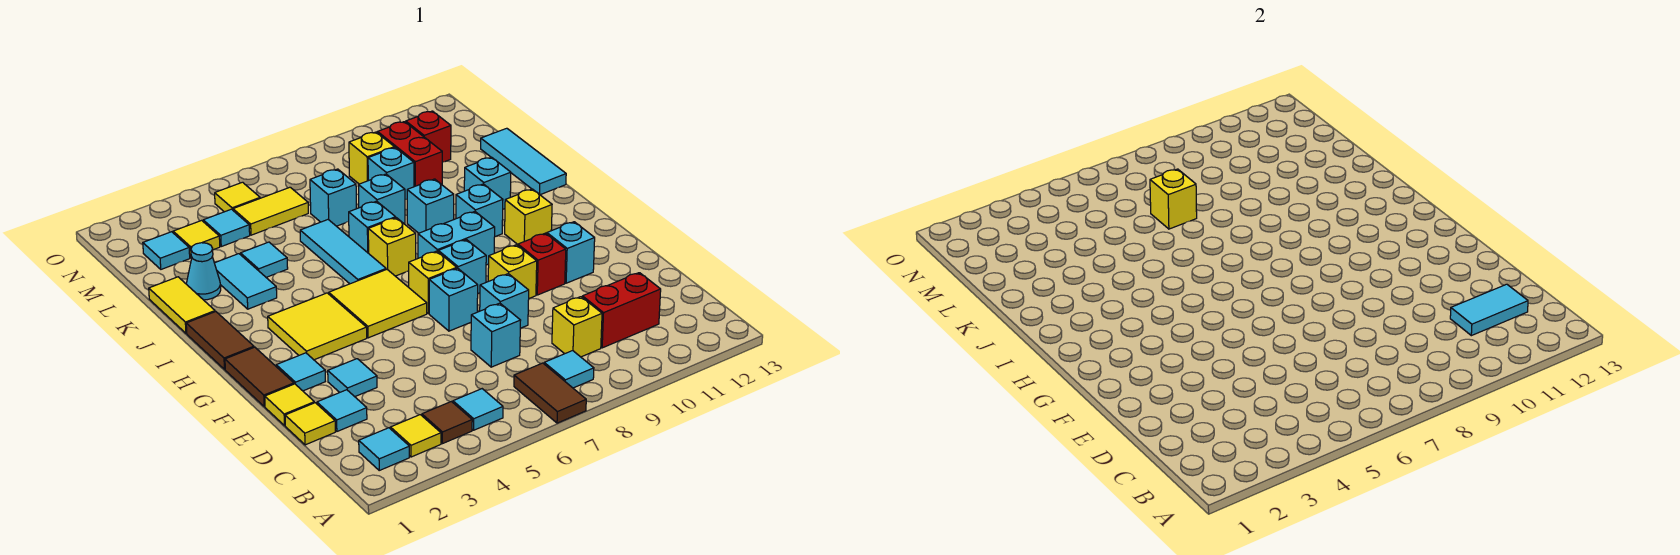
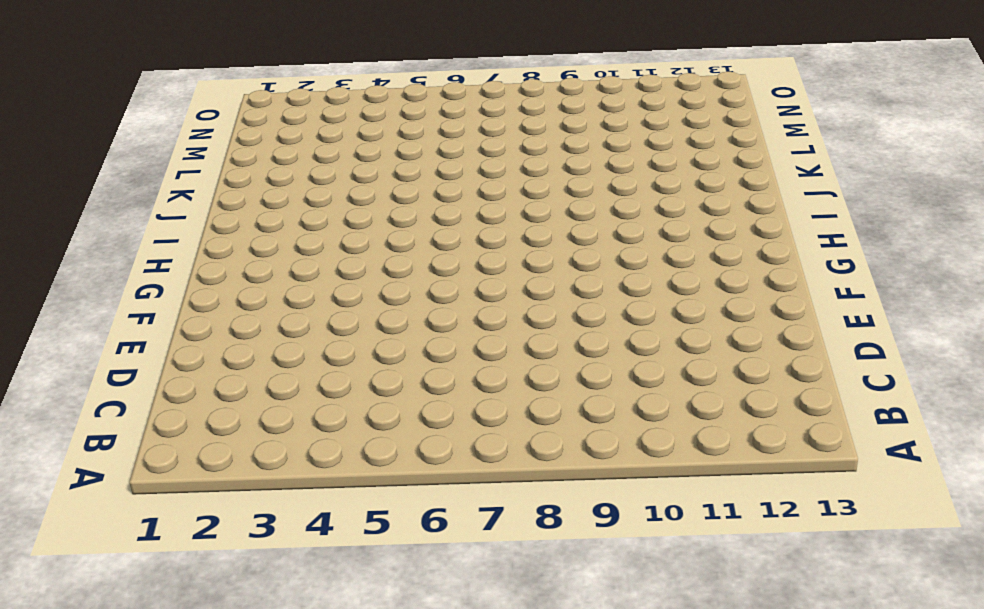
none -> brown 1x2 tile [514,363,586,423]
none -> cyan 1x1 tile [359,428,409,470]
none -> yellow 1x1 tile [390,415,441,457]
none -> brown 1x1 tile [422,402,472,444]

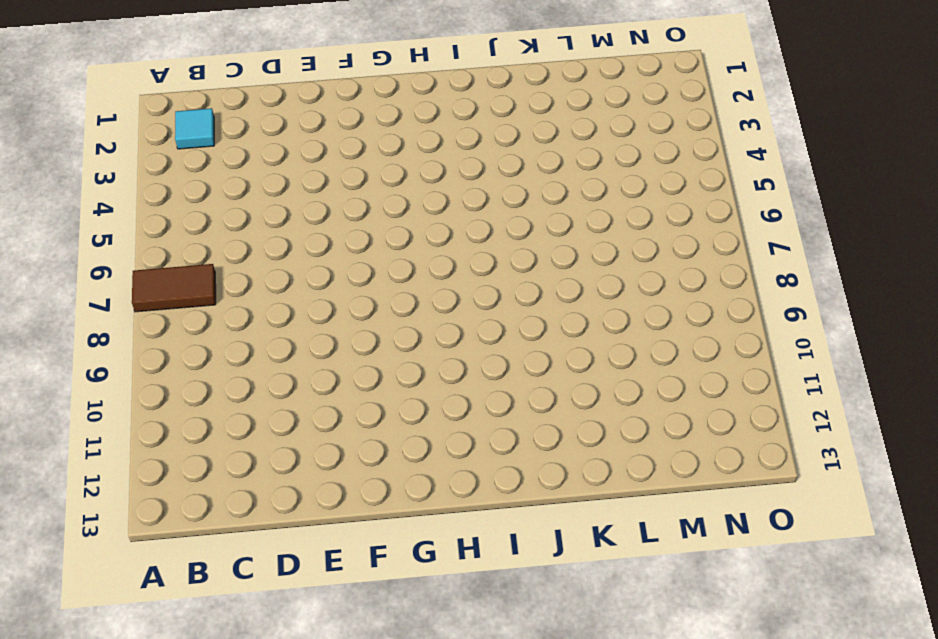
none -> yellow 1x1 tile [390,415,441,457]
none -> brown 1x1 tile [422,402,472,444]
none -> cyan 1x1 tile [453,389,503,430]
none -> cyan 1x1 tile [544,351,594,388]

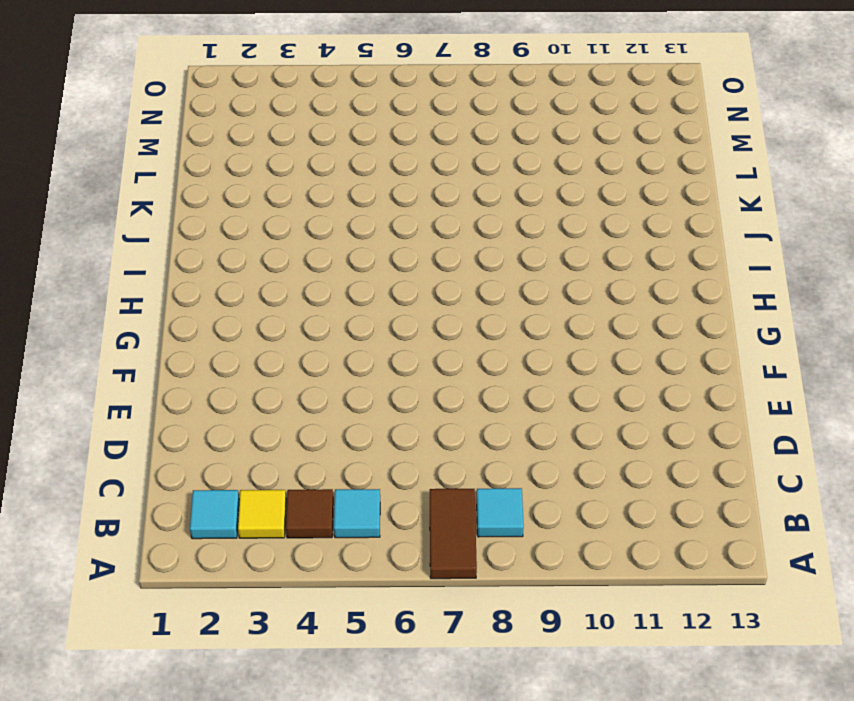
none -> yellow 1x1 brick [552,297,602,357]
none -> red 1x2 brick [582,273,661,348]
none -> yellow 1x1 tile [285,403,335,445]
none -> cyan 1x1 tile [317,390,367,431]

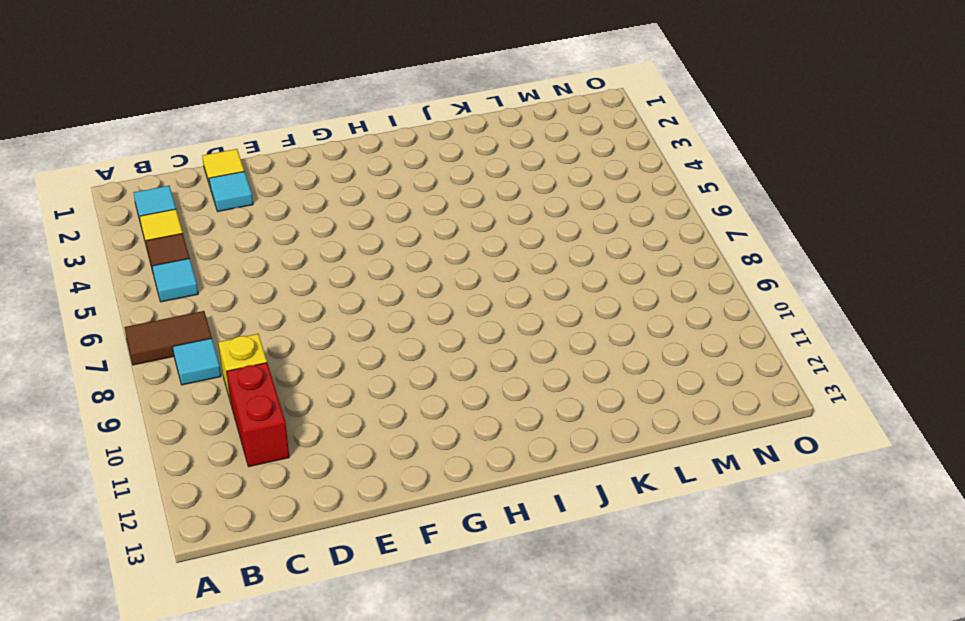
none -> cyan 1x1 brick [471,303,521,367]
none -> yellow 1x1 tile [265,384,314,426]
none -> cyan 1x1 tile [328,359,377,397]
none -> cyan 1x1 brick [480,274,529,328]

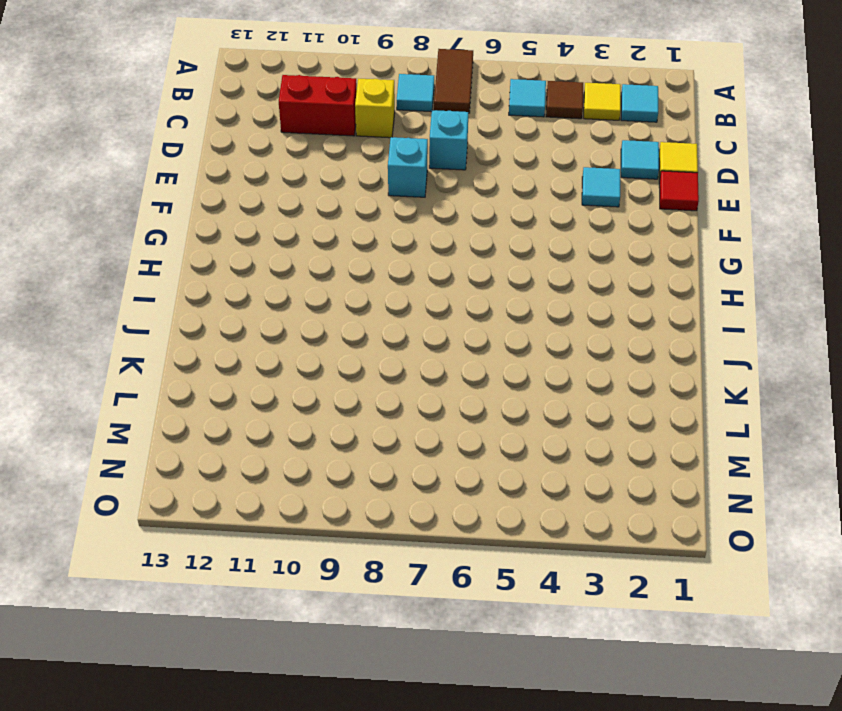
red 1x1 tile [659,171,699,211] -> yellow 1x1 tile [265,384,314,426]
none -> brown 1x2 tile [225,347,294,407]
none -> cyan 1x1 tile [276,353,325,391]
none -> cyan 1x1 brick [429,268,478,331]
none -> yellow 1x1 brick [488,245,537,298]

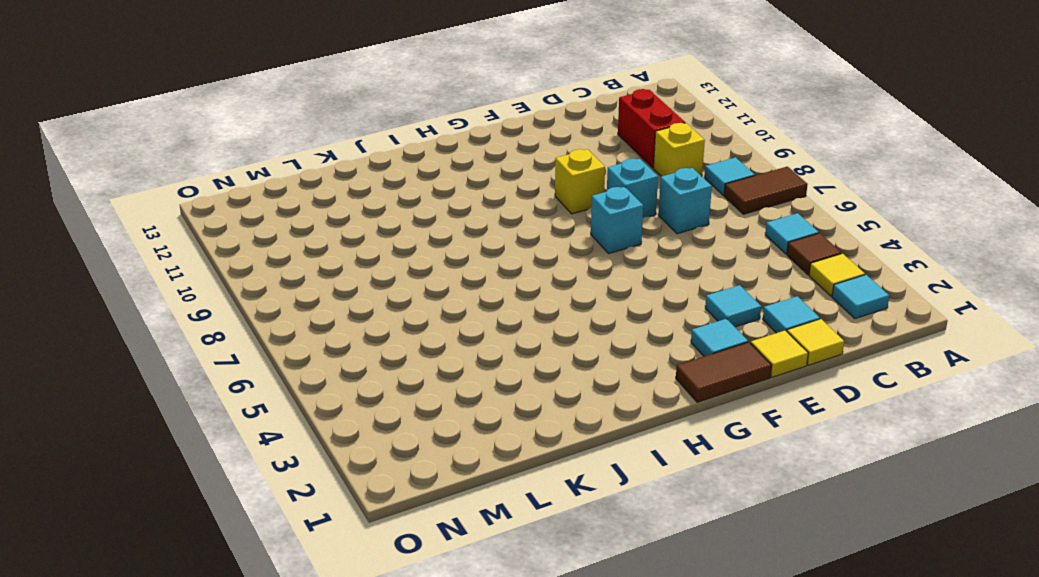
none -> red 1x1 brick [518,233,566,295]
none -> cyan 1x1 brick [547,222,595,283]
none -> yellow 2x2 tile [268,293,367,360]
none -> yellow 2x2 tile [329,270,427,338]

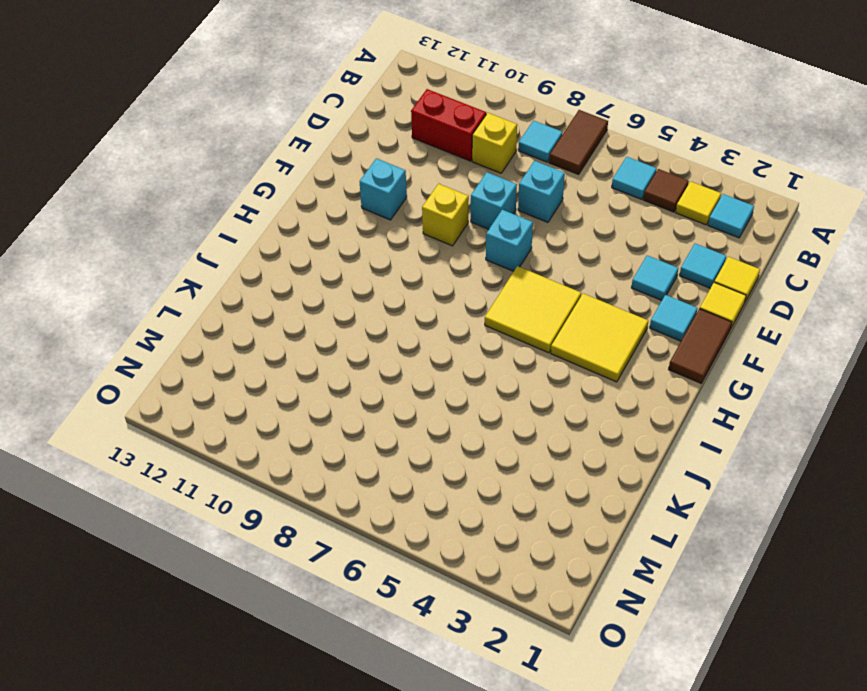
none -> red 1x1 brick [518,233,566,295]
none -> yellow 1x1 brick [409,251,457,313]
none -> cyan 1x1 brick [438,240,486,294]
none -> brown 1x2 tile [186,312,254,370]

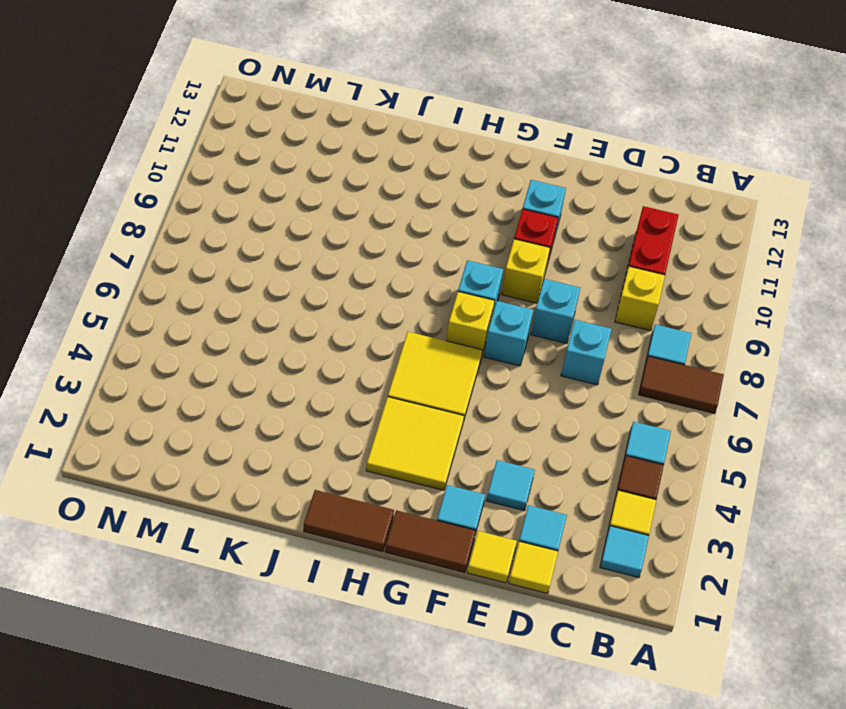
none -> cyan 1x2 brick [418,212,495,265]
none -> yellow 1x1 brick [505,189,552,244]
none -> cyan 1x3 tile [300,220,386,284]
none -> yellow 1x1 brick [368,218,416,276]

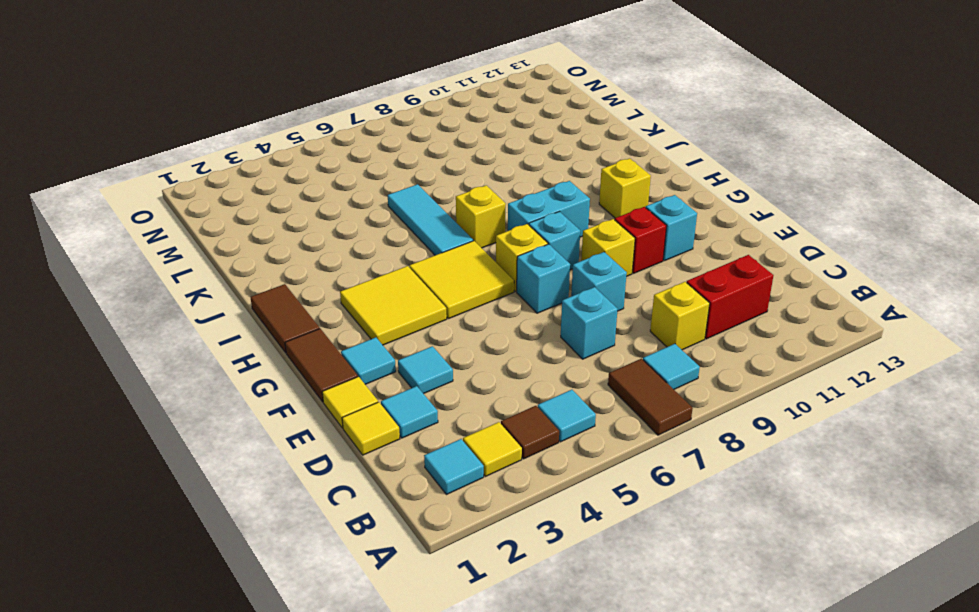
none -> cyan 1x1 brick [456,184,503,237]
none -> yellow 1x2 tile [149,277,215,333]
none -> cyan 1x2 tile [215,254,277,309]
none -> cyan 1x1 brick [349,201,396,253]

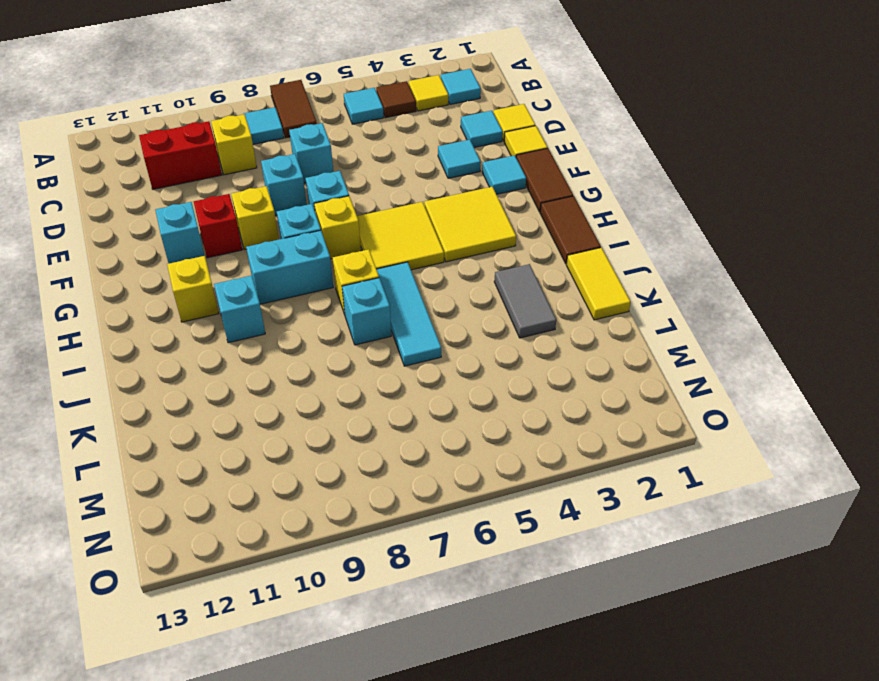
grey 1x2 tile [494,264,556,338] -> cyan 1x2 tile [215,254,277,309]
none -> cyan 1x1 brick [407,179,454,233]
none -> cyan 1x1 brick [464,157,511,209]
none -> cyan 1x3 tile [481,128,566,195]
none -> cyan 1x1 cone [186,243,221,300]

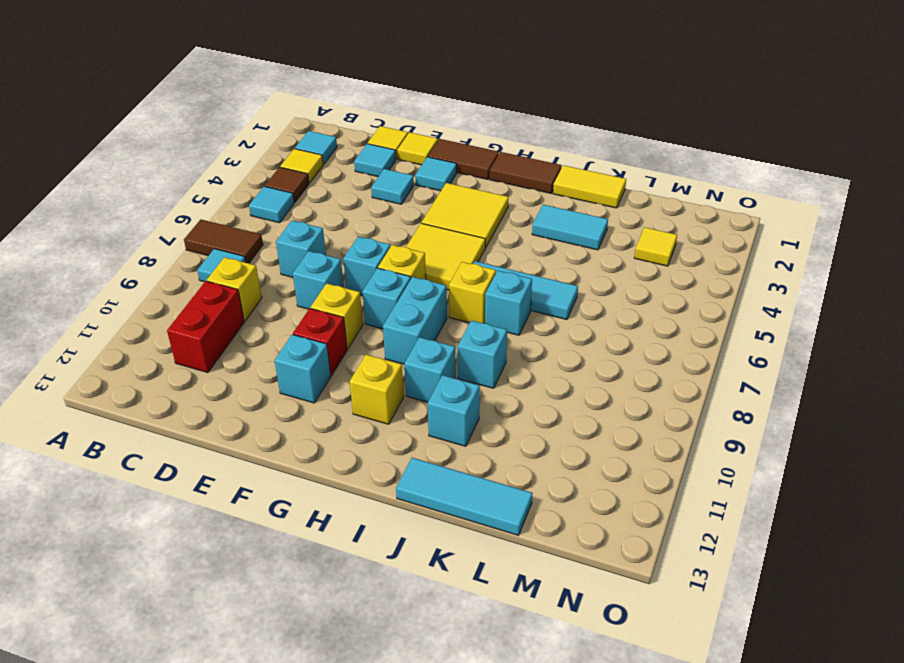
none -> cyan 1x1 cone [186,243,221,300]
none -> cyan 1x1 tile [240,242,288,277]
none -> cyan 1x1 brick [358,174,405,224]
none -> cyan 1x1 brick [310,169,356,226]

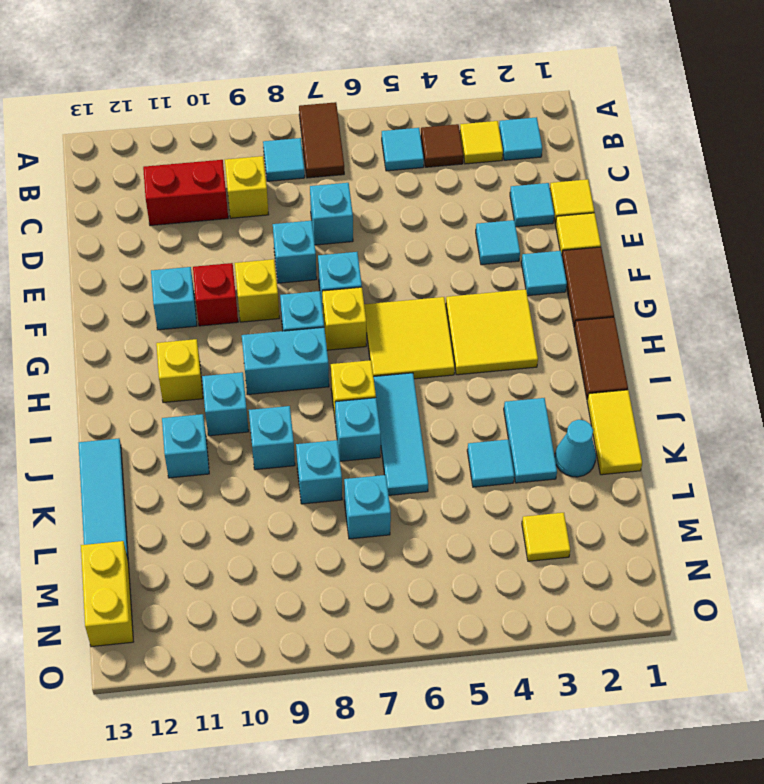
yellow 1x2 brick [81,541,133,647] -> none
none -> cyan 1x1 brick [368,148,414,199]
none -> red 1x2 brick [377,122,442,187]
none -> cyan 1x1 tile [143,232,190,269]
none -> cyan 1x1 tile [203,209,250,246]

